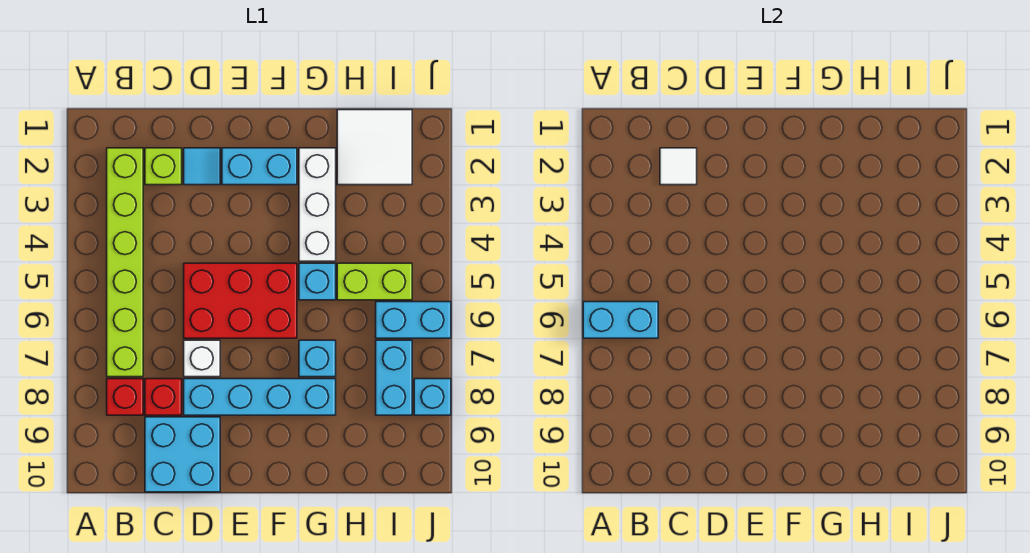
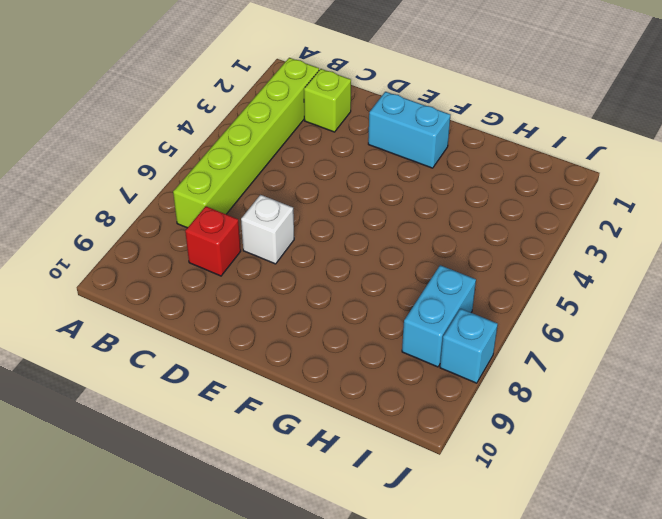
none -> red 1x1 brick [107,379,143,415]
none -> cyan 2x2 brick [145,417,220,492]
none -> cyan 1x1 tile [184,148,220,185]

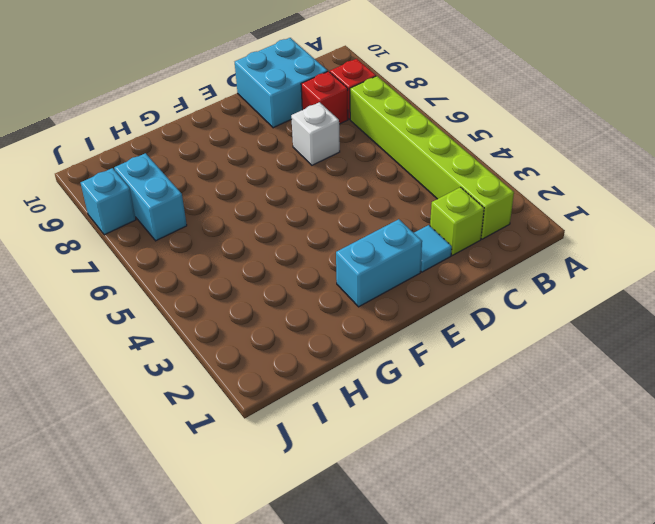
none -> red 2x3 brick [184,263,297,338]
none -> cyan 1x4 brick [184,379,336,415]
none -> white 1x3 brick [299,148,336,261]

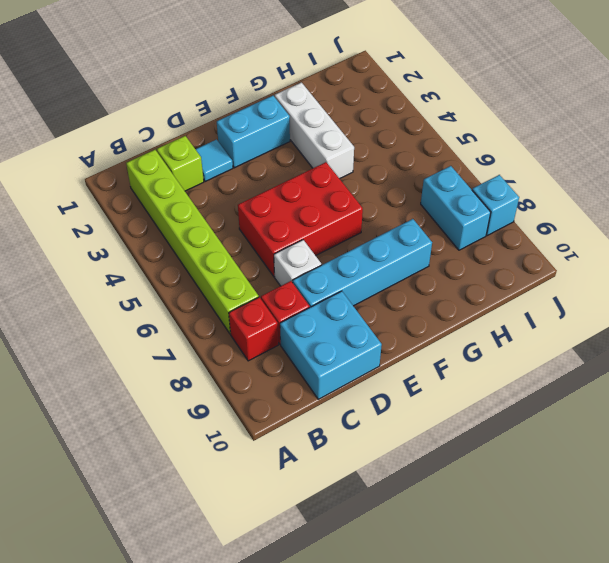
none -> cyan 1x1 brick [299,263,336,300]
none -> cyan 1x1 brick [299,340,336,377]
none -> white 2x2 tile [337,110,412,185]

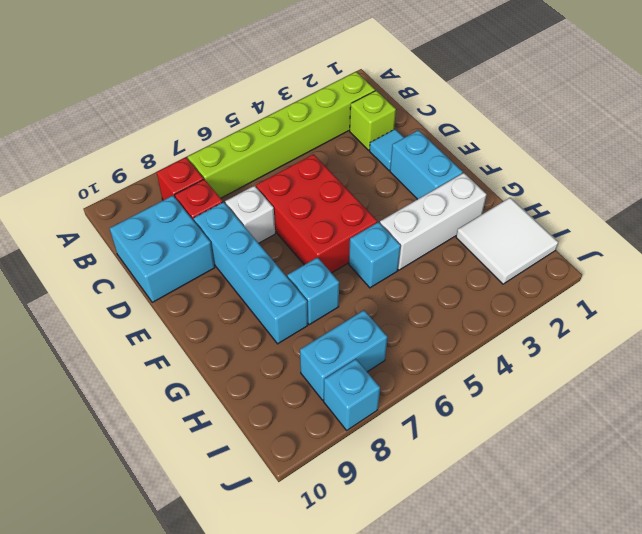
none -> lime 1x2 brick [337,263,412,300]
none -> cyan 1x2 brick [376,302,451,338]
none -> cyan 1x2 brick [583,302,658,338]

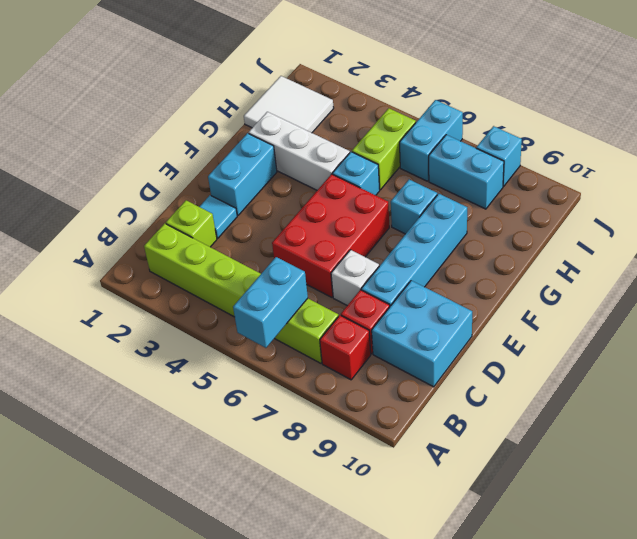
none -> white 1x1 tile [660,148,697,185]

